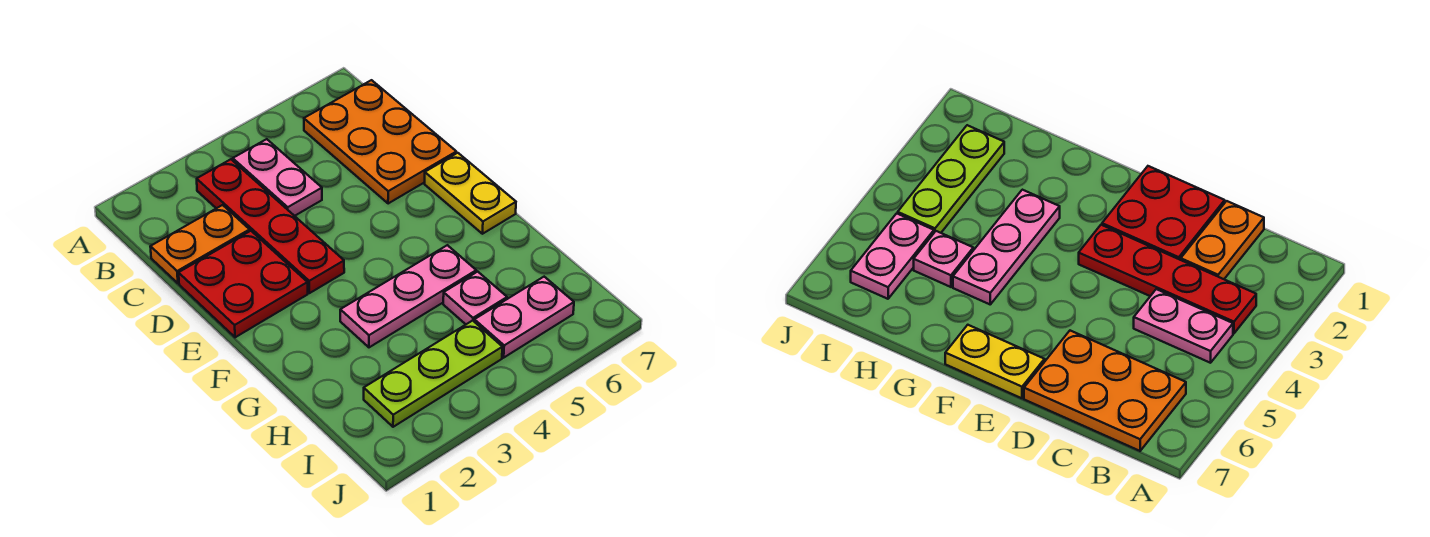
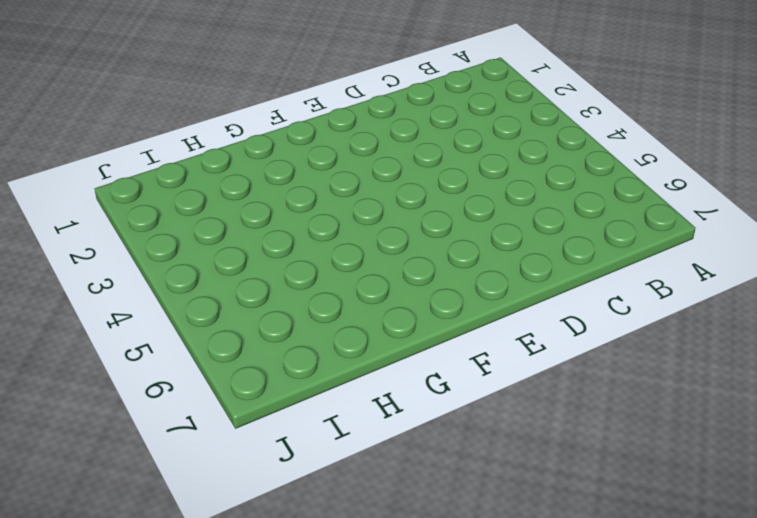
none -> red 1x4 plate [197,159,344,293]
none -> pink 1x2 plate [233,139,322,216]

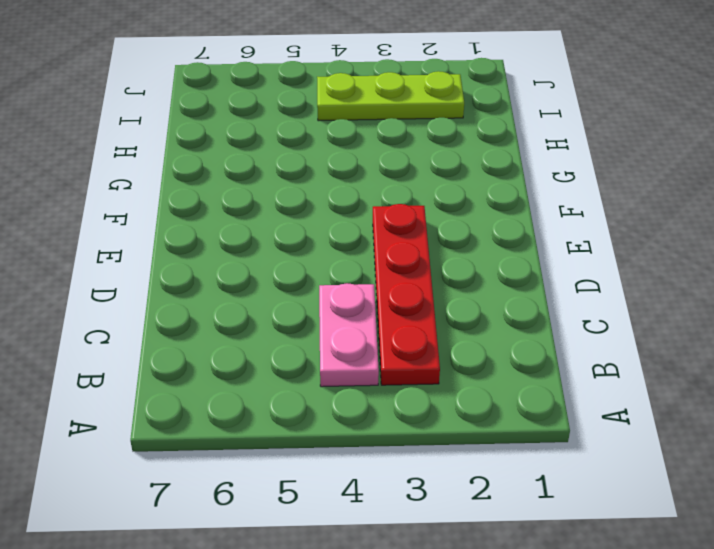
none -> orange 2x3 plate [304,80,456,204]
none -> orange 1x2 plate [150,205,250,283]

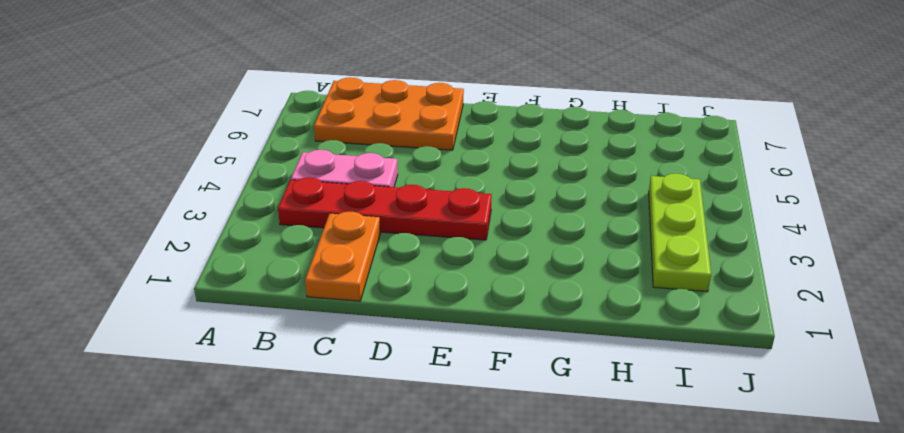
none -> red 2x2 plate [179,231,308,337]
none -> yellow 1x2 plate [425,153,516,234]

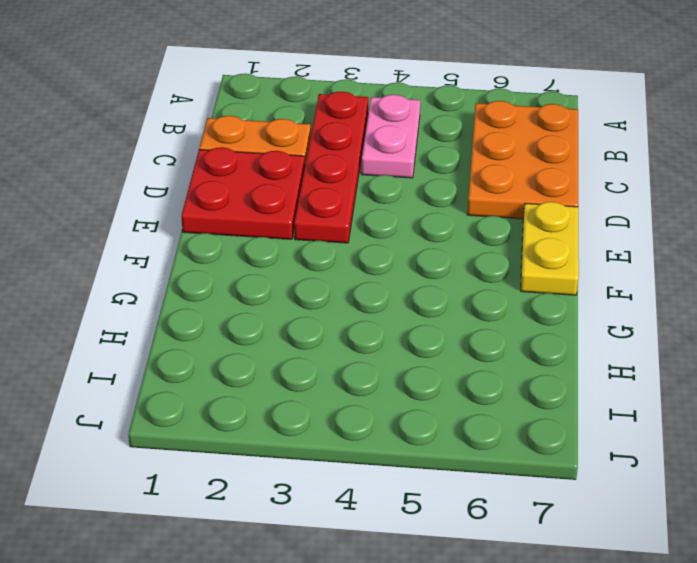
none -> pink 1x3 plate [340,245,476,347]
none -> pink 1x1 plate [443,272,507,324]

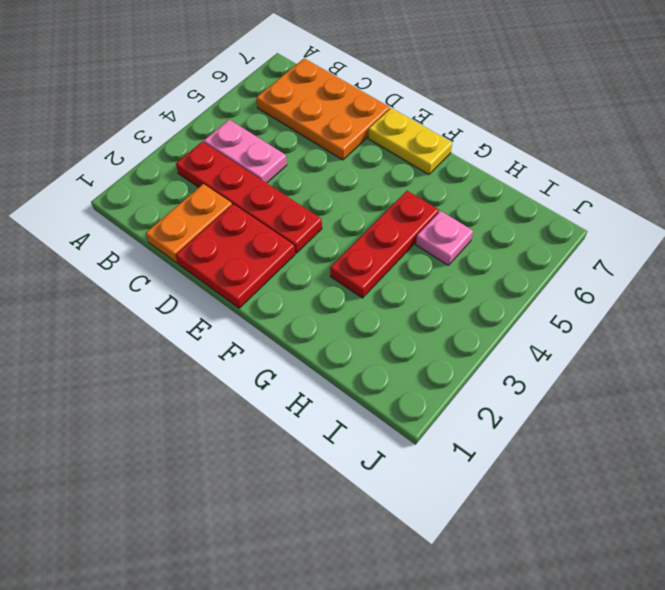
red 1x3 plate [330,191,439,298] -> pink 1x3 plate [340,245,476,347]
none -> lime 1x3 plate [364,321,502,427]
none -> pink 1x2 plate [474,277,574,358]

